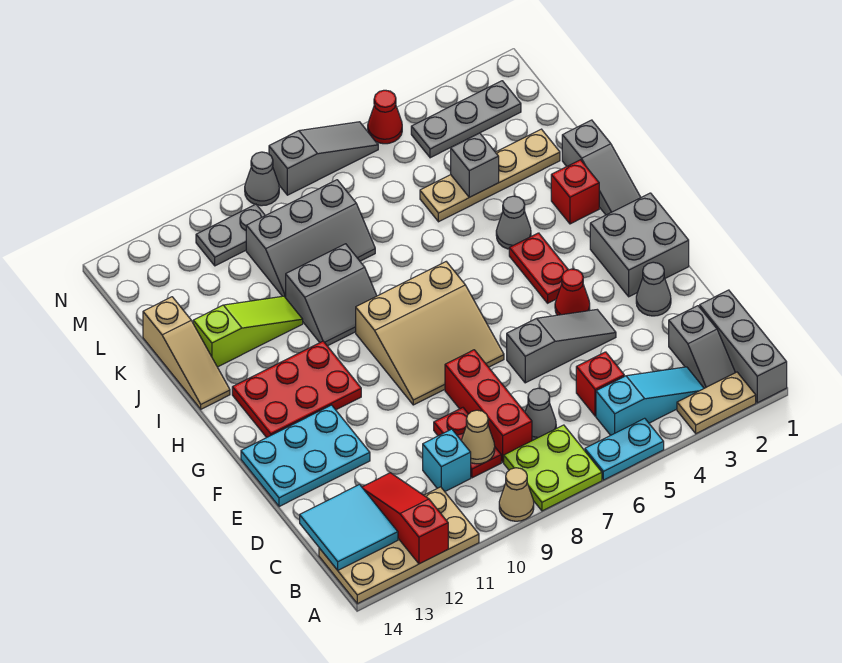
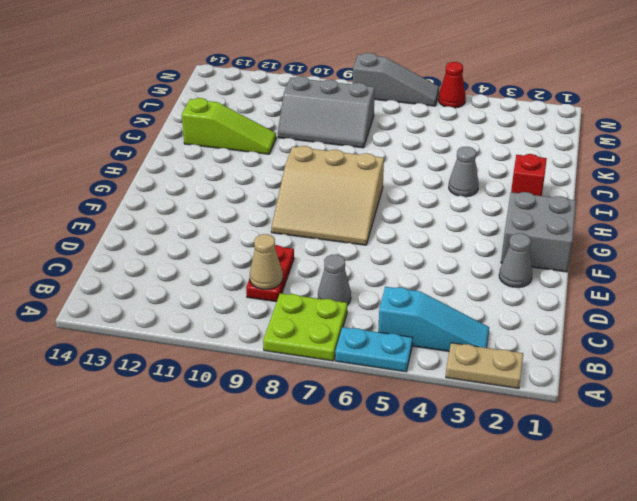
none -> grey 1x3 brick [700,290,787,403]
none -> tan 1x1 cone [499,468,534,521]
none -> tan 2x4 plate [319,487,479,604]
none -> grey 1x2 slope [669,306,735,388]

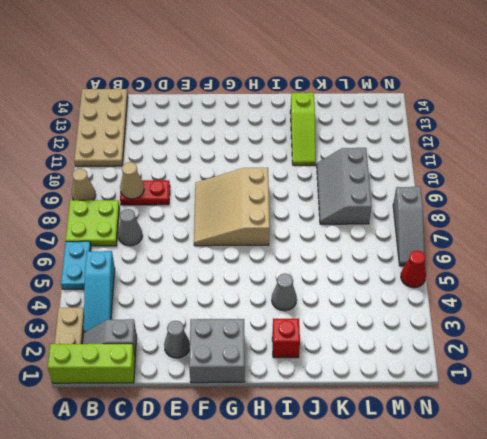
lime 1x3 brick [48,344,135,383] -> grey 1x3 brick [700,290,787,403]
none -> red 1x1 brick [576,352,624,416]
none -> red 1x3 brick [445,350,532,462]
none -> cyan 1x1 brick [423,429,471,491]
none -> grey 1x3 slope [507,310,616,383]

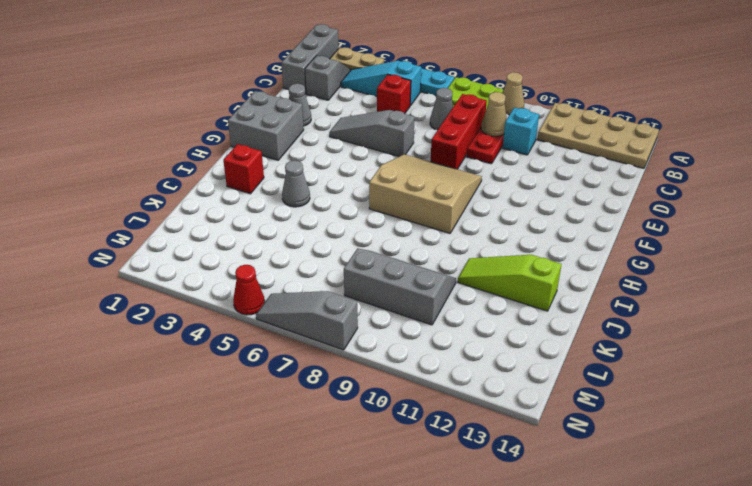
none -> cyan 2x3 plate [241,405,370,507]
none -> red 1x1 cone [555,269,590,315]
none -> red 1x2 plate [509,233,568,303]
none -> red 2x3 plate [232,341,361,438]

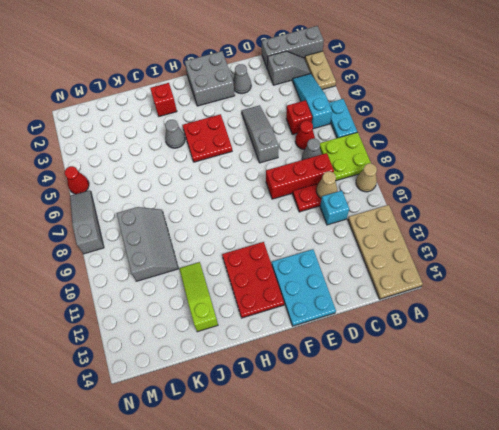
red 1x1 cone [295,121,315,150] -> red 1x1 cone moved to [555,269,590,315]
red 2x2 plate [182,114,232,162] -> red 1x2 plate [509,233,568,303]
none -> tan 3x3 slope [356,262,504,405]
none -> grey 1x3 slope [562,120,641,215]
none -> grey 2x2 slope [286,244,377,346]
none -> tan 1x3 slope [143,297,230,409]

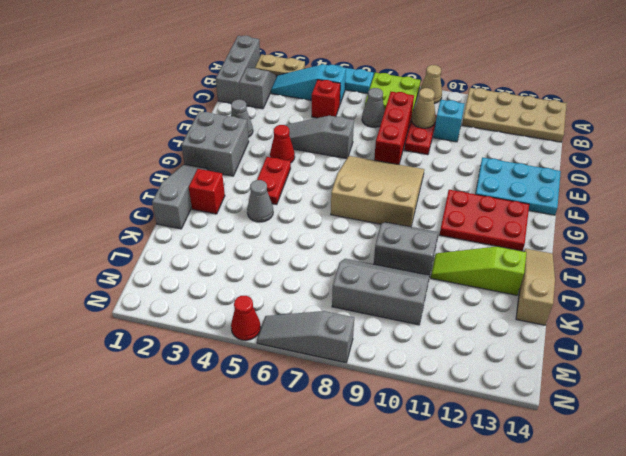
none -> tan 1x4 plate [420,129,560,222]
none -> grey 1x3 plate [411,81,521,158]
none -> grey 1x2 plate [196,204,265,266]
none -> grey 1x1 cone [245,152,279,206]

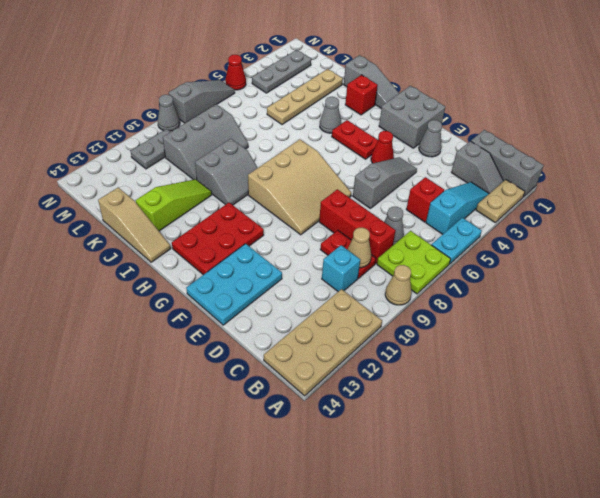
none -> red 1x3 slope [362,473,448,564]
none -> cyan 2x2 tile [300,485,398,570]
none -> grey 1x1 brick [451,133,499,197]

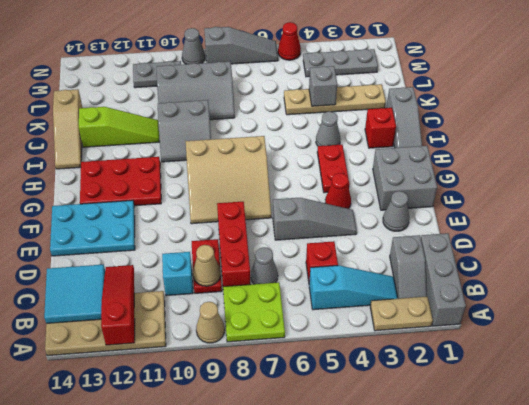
none -> cyan 1x2 plate [585,418,664,480]

